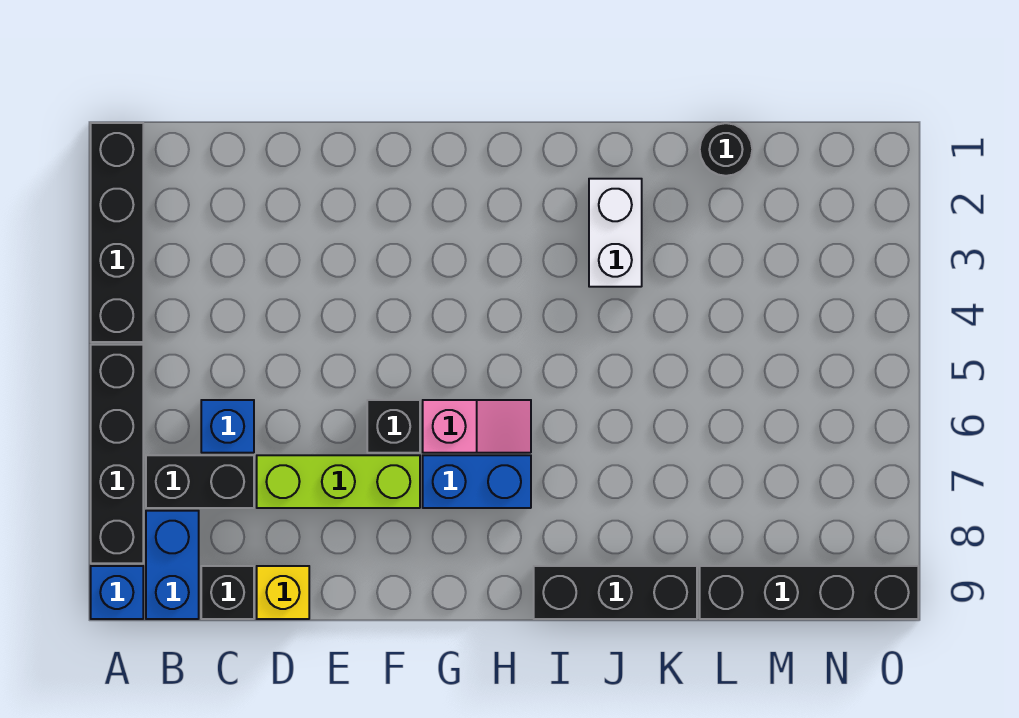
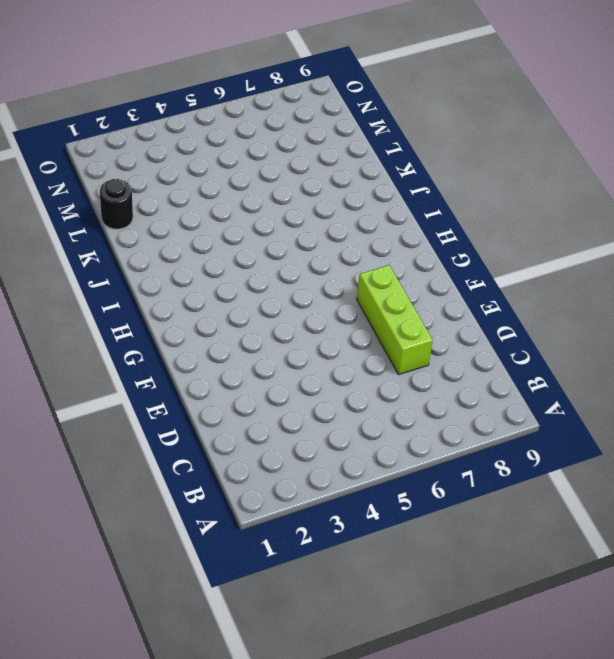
none -> black 1x4 brick [91,123,143,342]
none -> black 1x4 brick [91,345,143,563]
none -> blue 1x1 brick [91,566,143,619]

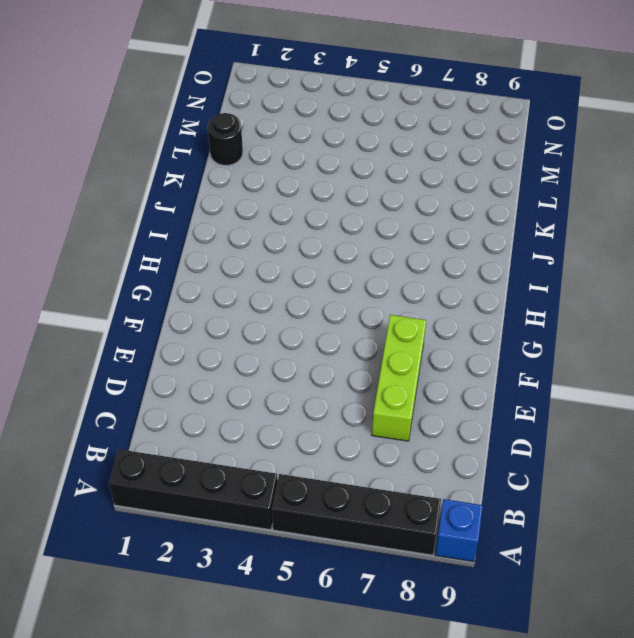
none -> black 1x2 brick [146,455,254,508]
none -> blue 1x2 brick [146,511,199,619]
none -> blue 1x1 brick [201,400,254,453]

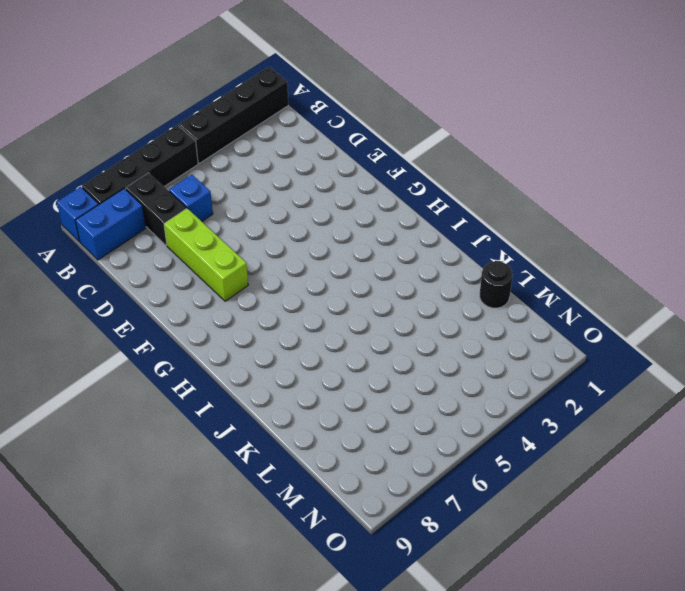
none -> black 1x1 brick [201,566,254,619]
none -> yellow 1x1 brick [257,566,309,619]
none -> black 1x1 brick [367,400,420,453]

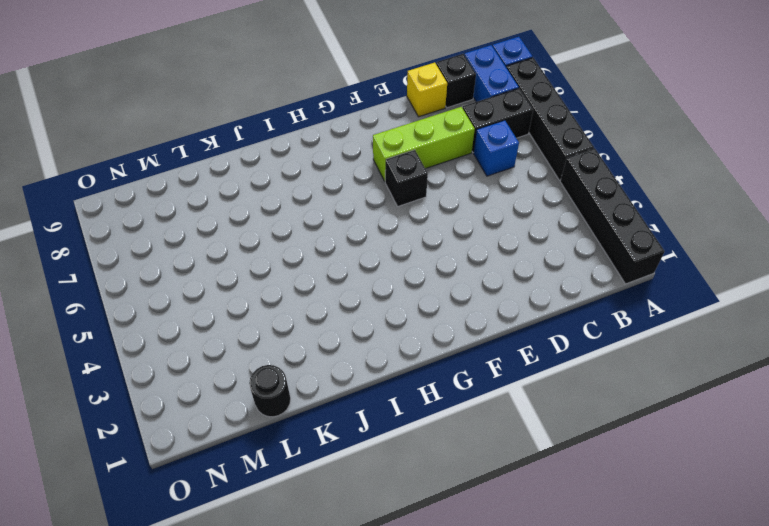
none -> pink 1x2 slope [423,400,531,453]
none -> blue 1x2 brick [423,455,531,508]
none -> black 1x3 brick [534,566,697,619]

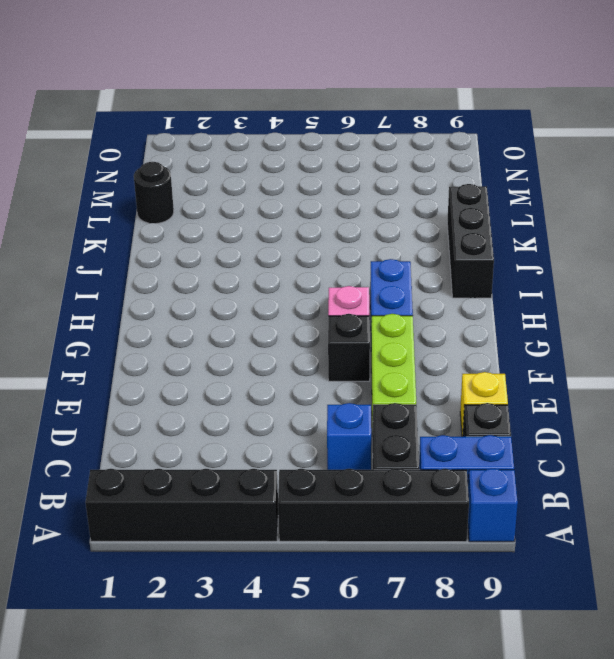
none -> white 1x2 brick [589,179,642,287]
none -> black 1x4 brick [700,566,918,619]

